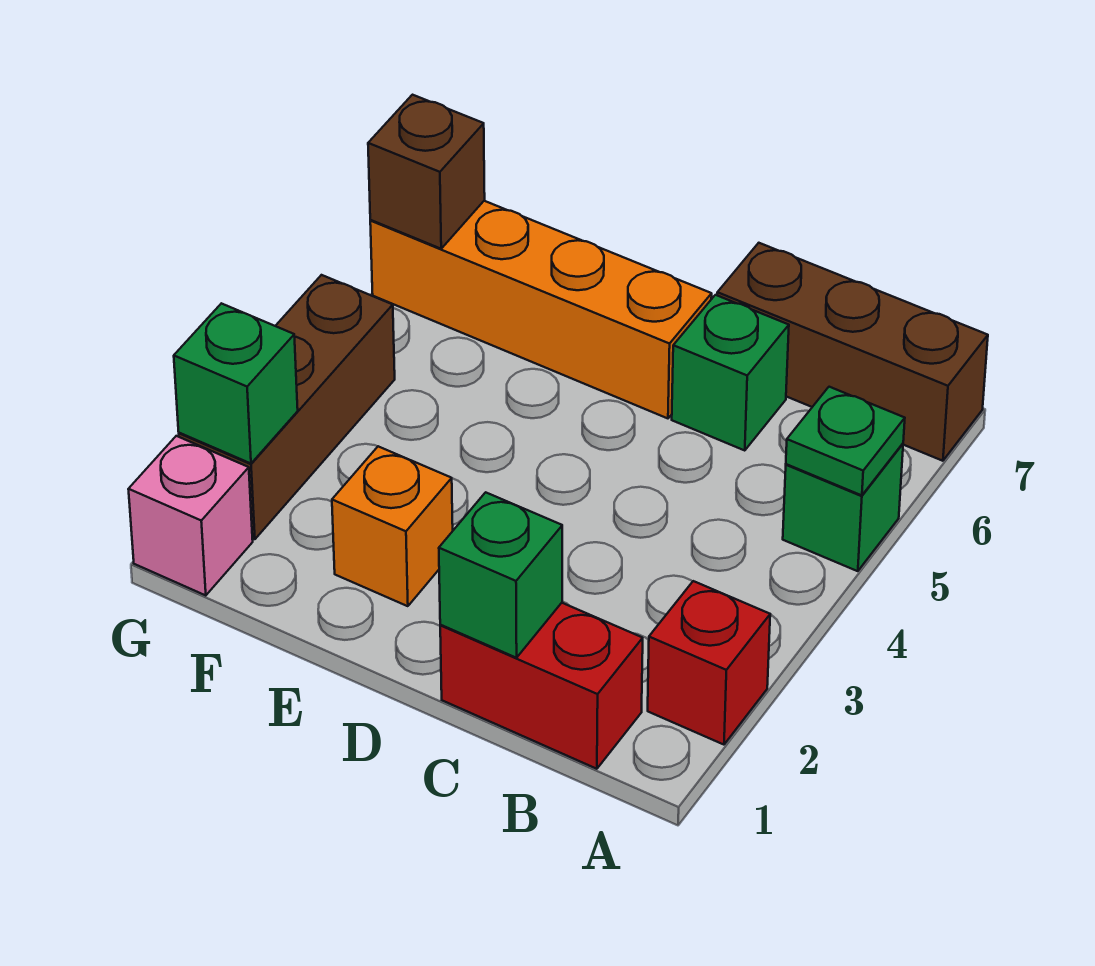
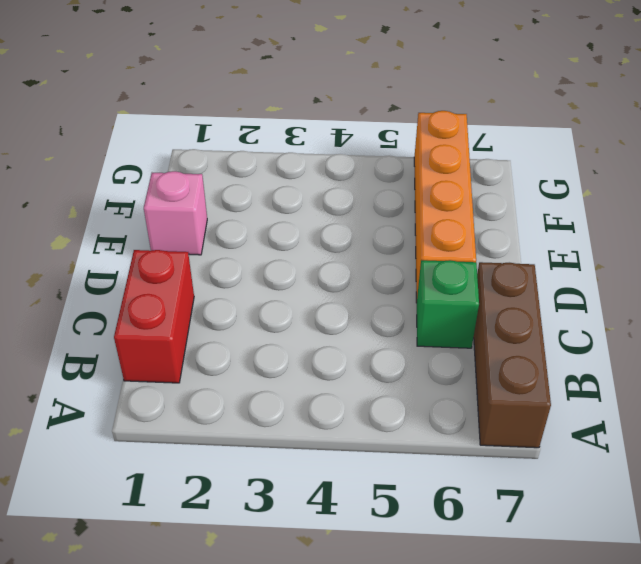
pink 1x1 brick [144,171,207,255] -> pink 1x1 brick moved to [128,436,253,596]
none -> red 1x1 brick [648,581,770,745]
none -> green 1x1 brick [783,444,903,571]
none -> orange 1x1 brick [332,446,453,606]

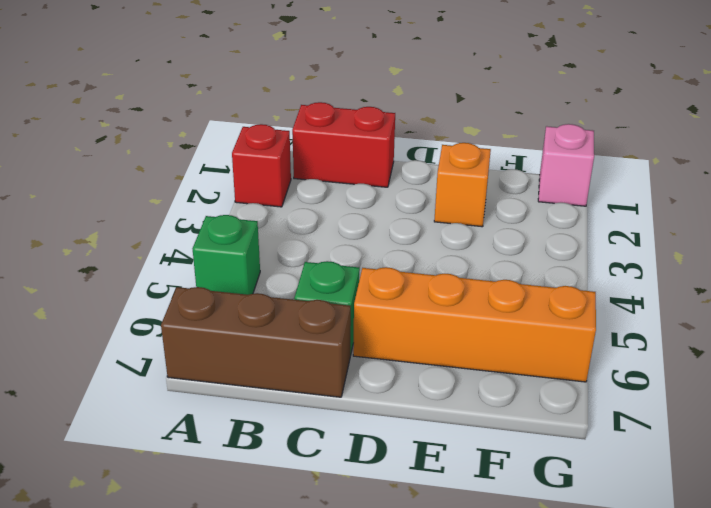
none -> brown 1x3 brick [179,275,395,539]
none -> green 1x1 plate [786,387,905,495]
none -> green 1x1 brick [439,492,562,658]

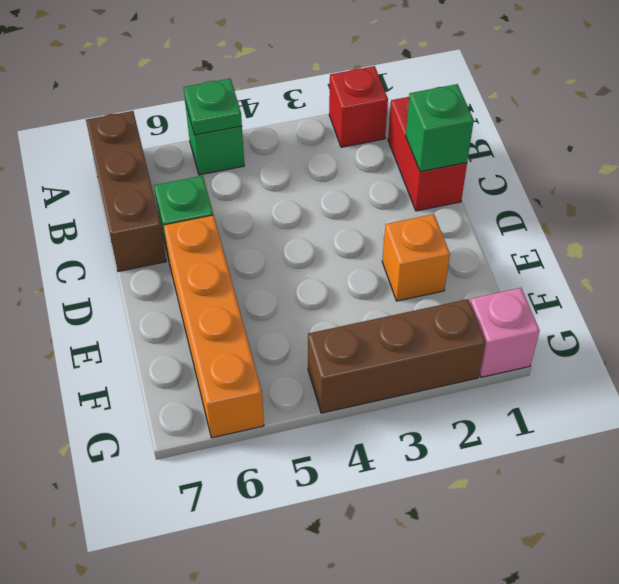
none -> green 1x1 brick [174,303,298,463]
none -> brown 1x1 brick [368,95,485,249]

